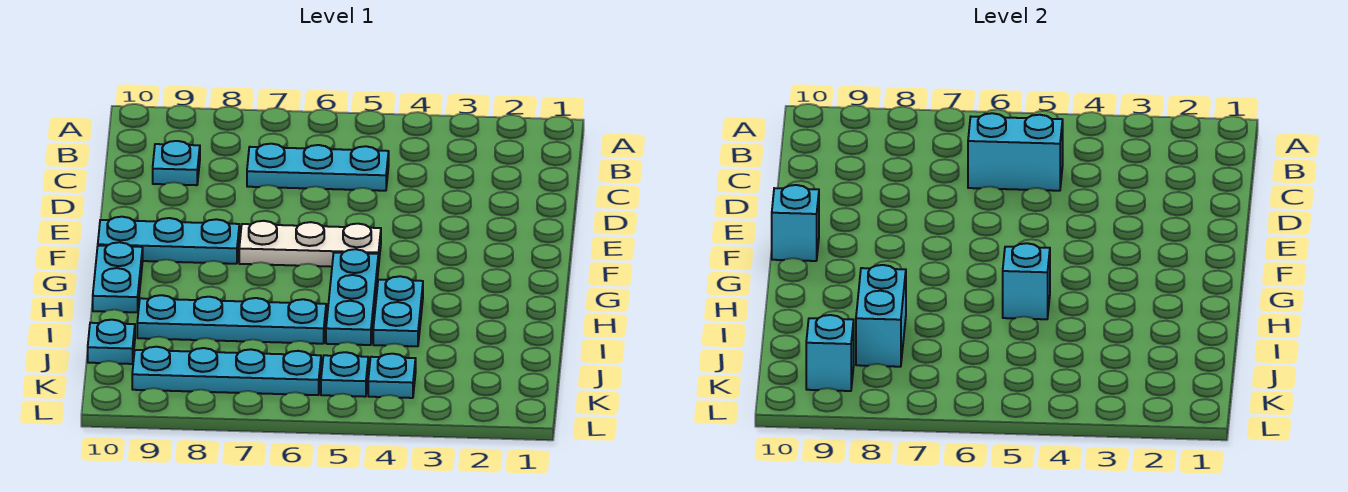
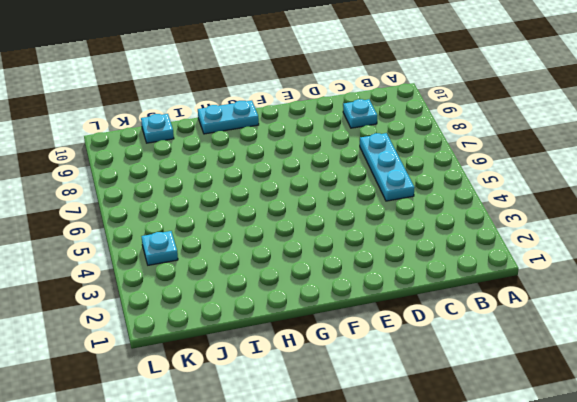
none -> white 1x3 plate [239,221,381,268]
none -> cyan 1x3 plate [98,217,239,264]
none -> cyan 1x3 plate [326,249,378,345]

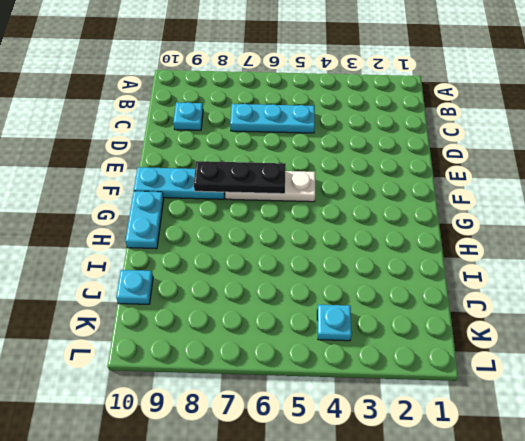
black 1x3 plate [194,161,286,194] -> none
none -> cyan 1x3 plate [326,249,378,345]
none -> cyan 1x2 plate [373,276,423,346]
none -> cyan 1x4 plate [137,295,326,344]

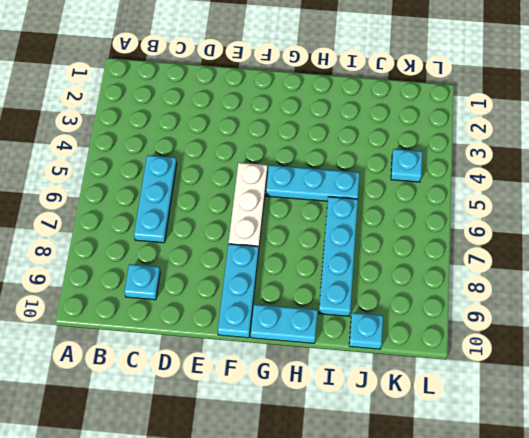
none -> cyan 1x2 plate [373,276,423,346]
none -> cyan 1x1 plate [321,352,368,397]
none -> cyan 1x4 plate [132,347,321,395]

